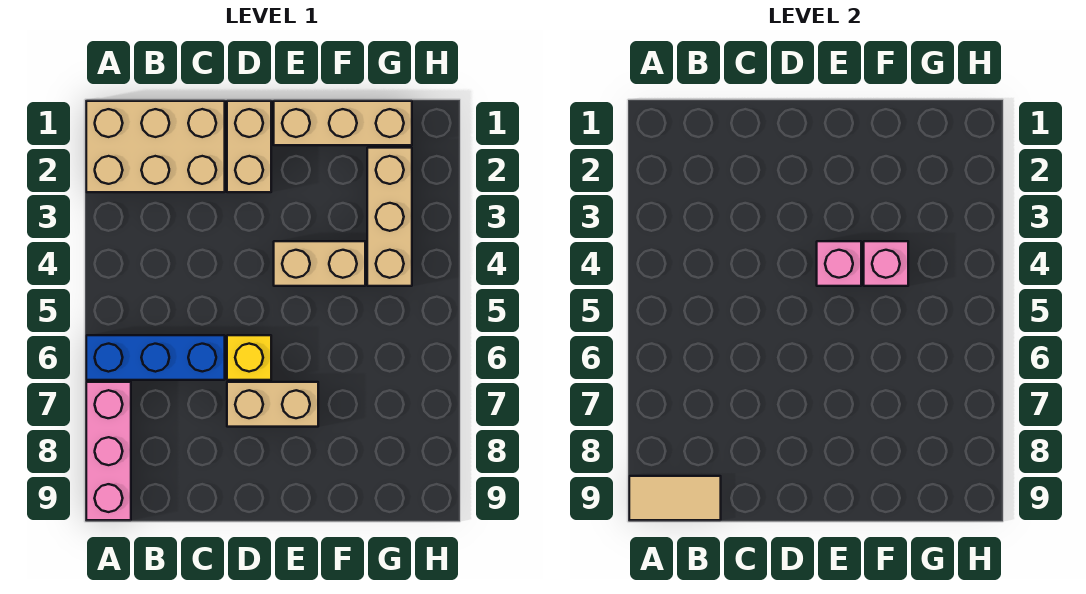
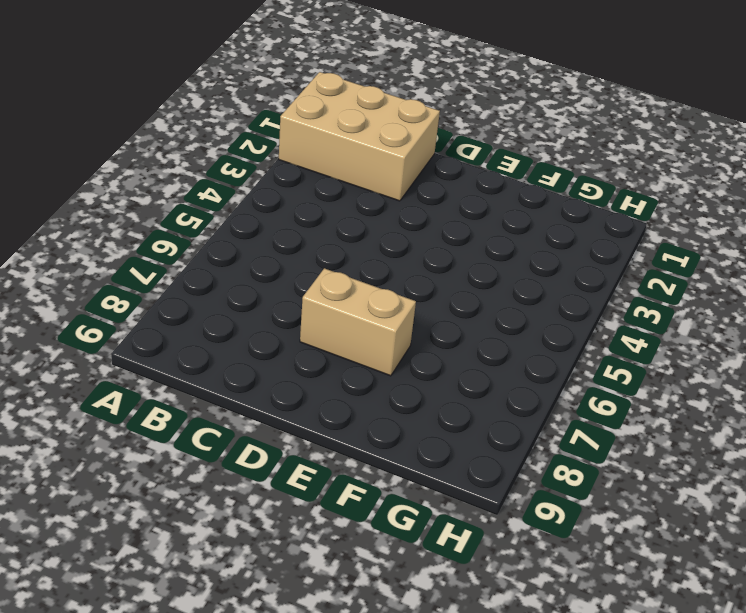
none -> blue 1x3 brick [86,335,225,380]
none -> pink 1x3 brick [86,382,131,520]
none -> tan 1x2 brick [227,101,271,192]

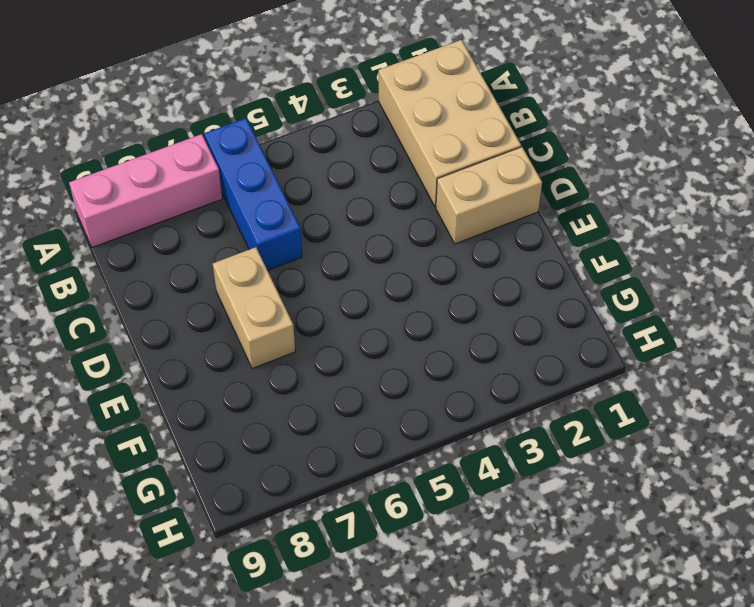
none -> yellow 1x1 brick [227,335,271,380]
none -> tan 1x3 brick [274,101,412,145]
none -> tan 1x2 brick [274,241,365,286]

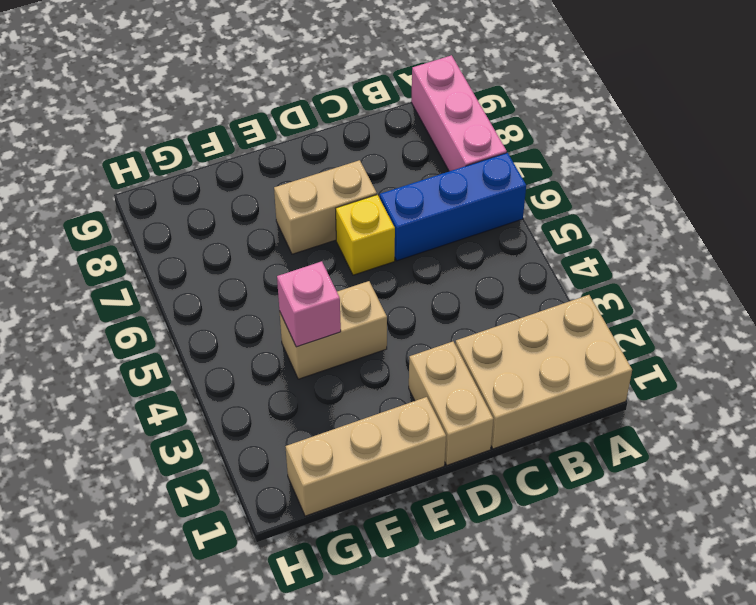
none -> tan 1x3 brick [367,148,412,286]
none -> tan 1x2 tile [629,476,721,520]
none -> pink 1x1 brick [817,241,861,286]

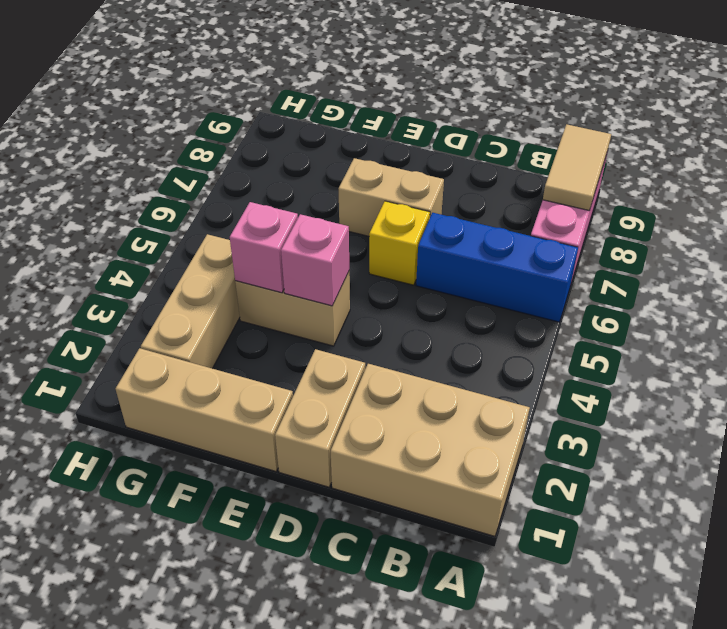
tan 1x2 tile [543,124,611,211] -> tan 1x2 tile turned to [629,476,721,520]

